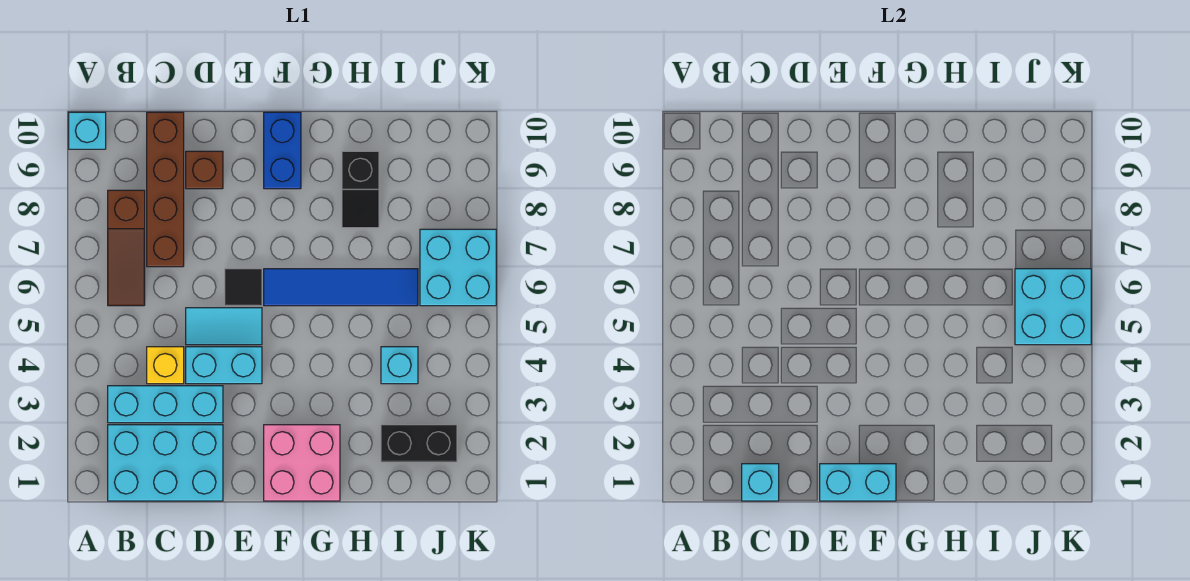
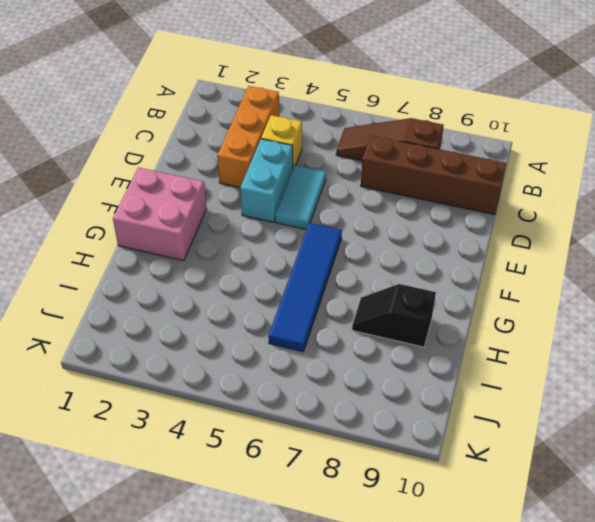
orange 1x3 brick [217,86,279,187] -> cyan 1x3 brick [108,386,223,423]
none -> cyan 1x1 brick [69,112,106,149]
none -> cyan 2x3 brick [108,425,223,501]
none -> brown 1x1 brick [186,151,223,189]

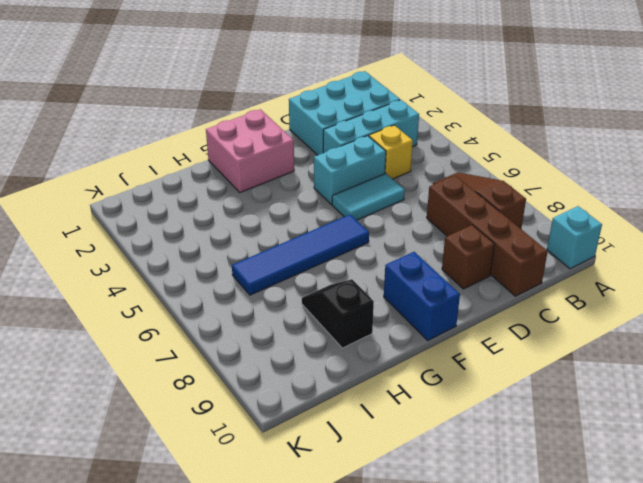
none -> black 1x1 tile [225,269,262,306]
none -> black 1x2 brick [381,425,457,462]
none -> cyan 1x1 brick [381,347,418,384]

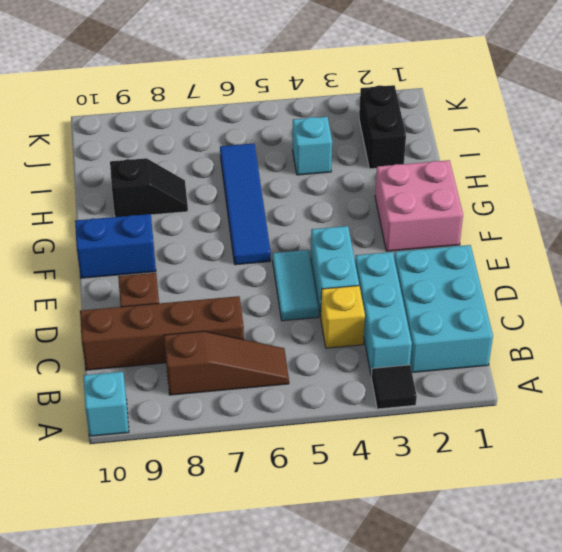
black 1x1 tile [371,365,417,409] -> black 1x1 tile moved to [225,269,262,306]
none -> cyan 2x2 brick [420,229,496,306]
none -> cyan 1x1 brick [742,464,779,501]
none -> cyan 1x2 brick [820,464,896,501]

